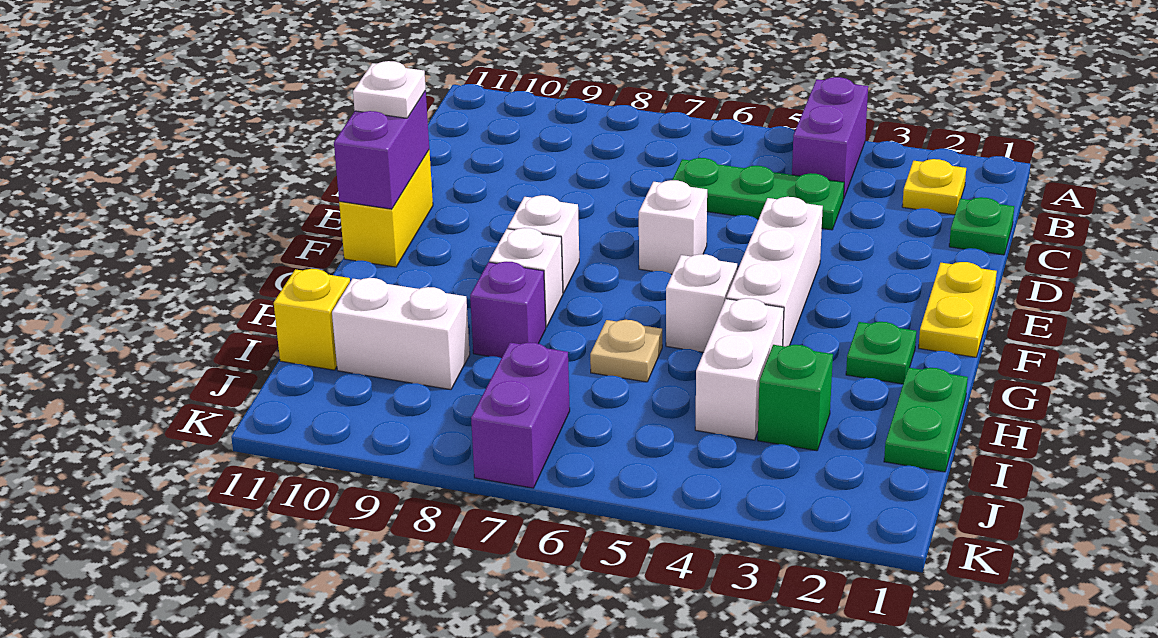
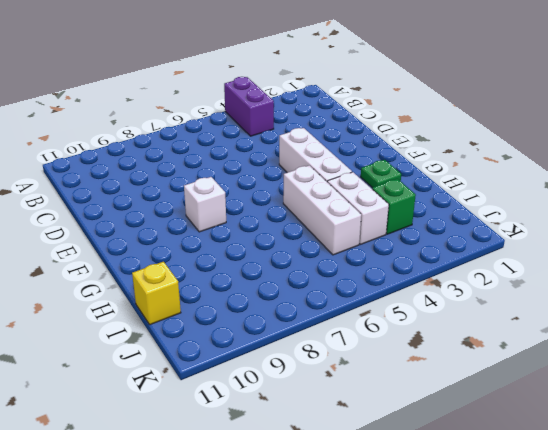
white 1x3 brick [283,165,361,255] -> white 1x1 brick [666,254,737,352]
none -> yellow 1x1 plate [902,159,966,215]
none -> green 1x1 plate [949,197,1014,255]
none -> green 1x3 plate [672,158,844,230]

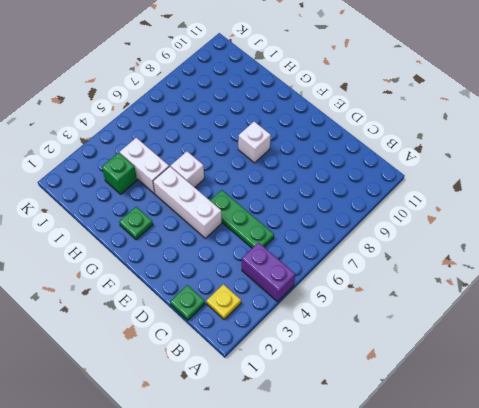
green 1x3 plate [210,190,274,248] -> green 1x3 plate turned to [672,158,844,230]
none -> yellow 1x2 plate [919,262,997,357]
none -> white 1x1 brick [639,180,707,274]
none -> yellow 1x2 brick [339,150,433,267]

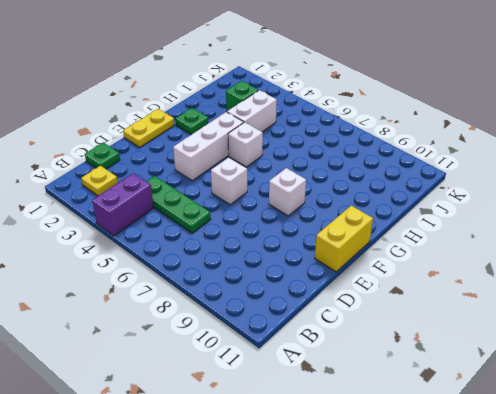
none -> white 1x1 brick [489,228,563,327]
none -> green 1x2 plate [884,368,968,472]
none -> tan 1x1 plate [590,320,662,382]

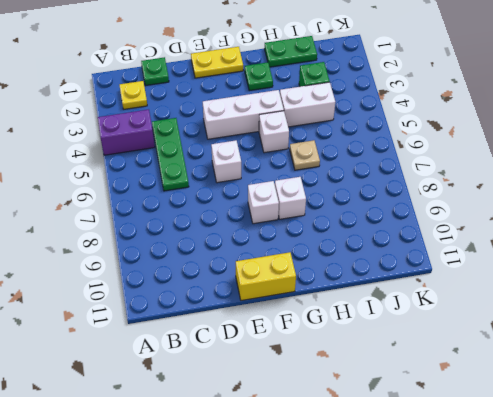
none -> purple 1x1 brick [470,262,546,358]
none -> white 1x2 brick [332,278,470,390]
none -> yellow 1x1 brick [274,269,350,370]

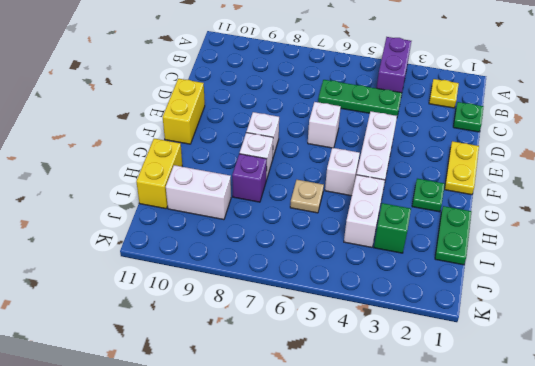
yellow 1x2 brick [136,139,182,209] -> yellow 1x1 brick [274,269,350,370]
none -> purple 1x2 brick [471,343,570,488]
none -> purple 1x2 brick [334,91,429,209]
none -> white 1x1 plate [353,61,426,118]

